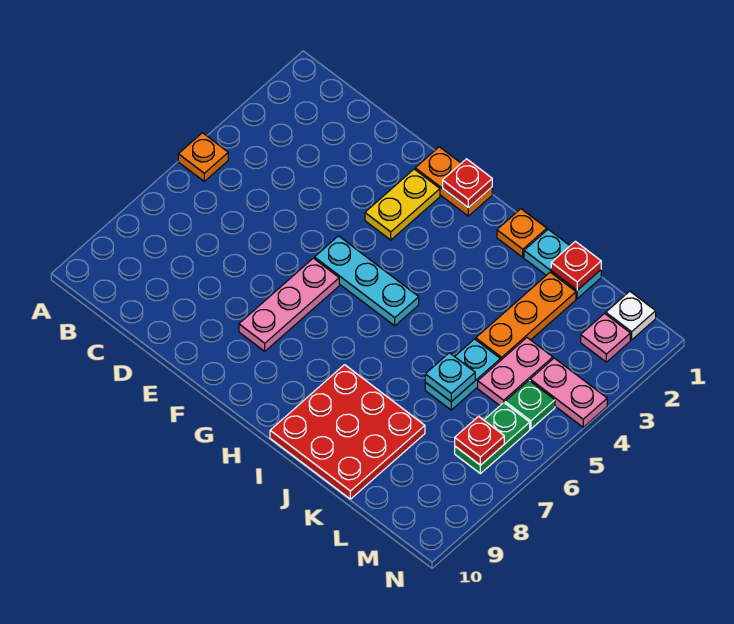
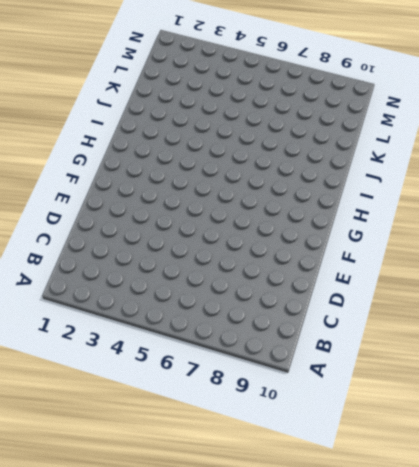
none -> orange 1x1 plate [178,133,228,181]
none -> orange 1x2 plate [415,147,492,216]
none -> yellow 1x2 plate [365,169,440,240]

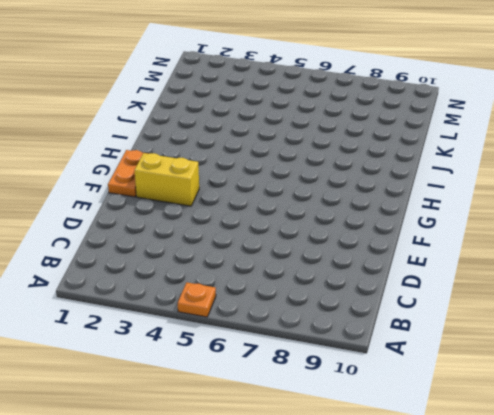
yellow 1x2 brick [135,153,199,206] -> yellow 1x2 plate [365,169,440,240]
none -> cyan 1x3 plate [315,236,419,326]
none -> pink 1x3 plate [239,258,339,351]
none -> orange 1x1 plate [497,209,547,257]

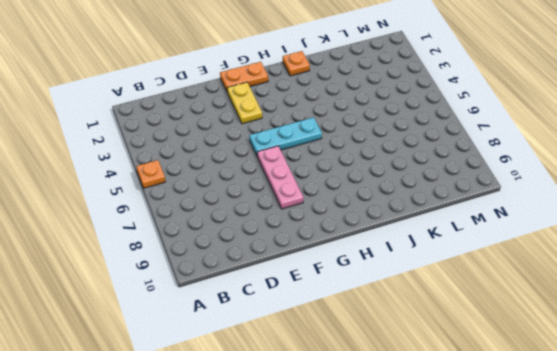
none -> red 3x3 plate [270,365,425,499]
none -> cyan 1x2 plate [524,229,601,299]
none -> orange 1x3 plate [476,272,576,361]

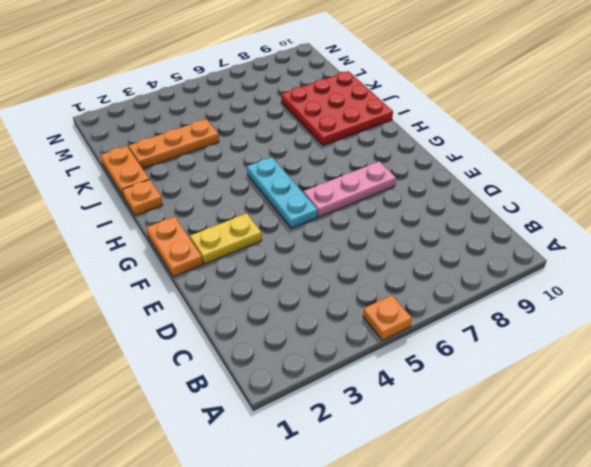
orange 1x2 plate [101,146,149,197] -> cyan 1x2 plate [524,229,601,299]
none -> cyan 1x2 plate [425,339,500,410]
none -> pink 1x2 plate [478,338,553,405]
none -> white 1x1 plate [606,291,656,340]

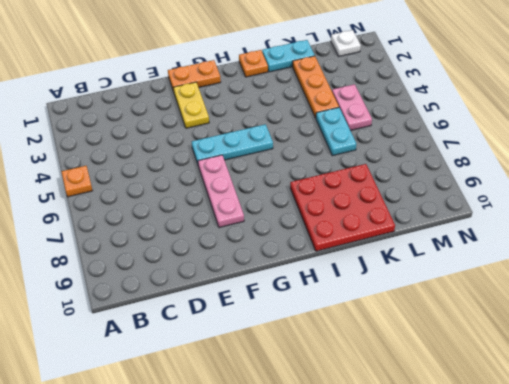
none -> pink 1x1 plate [581,314,630,362]
none -> pink 1x2 plate [530,358,607,427]
none -> green 1x1 plate [505,381,555,429]

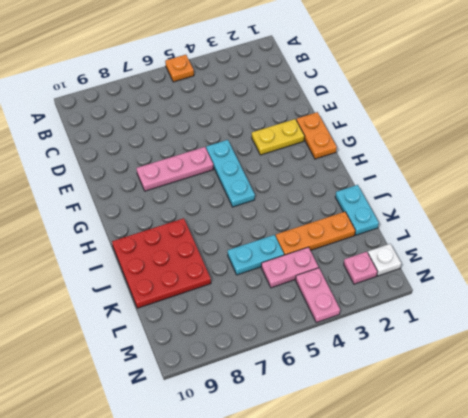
none -> orange 1x1 plate [497,209,547,257]
none -> green 1x1 plate [505,381,555,429]
none -> green 1x2 plate [455,403,530,474]

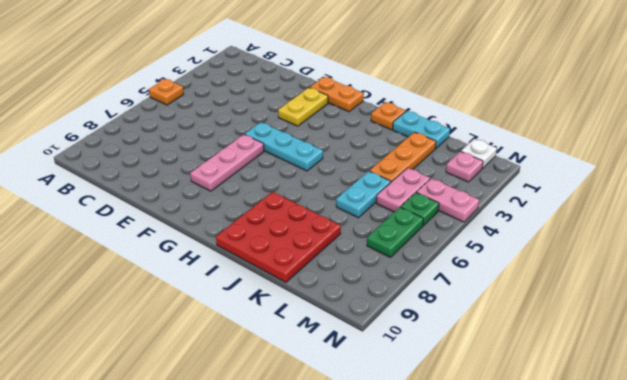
none -> red 1x1 plate [443,159,492,208]
none -> red 1x1 plate [551,241,601,290]
none -> cyan 1x1 plate [425,353,475,402]

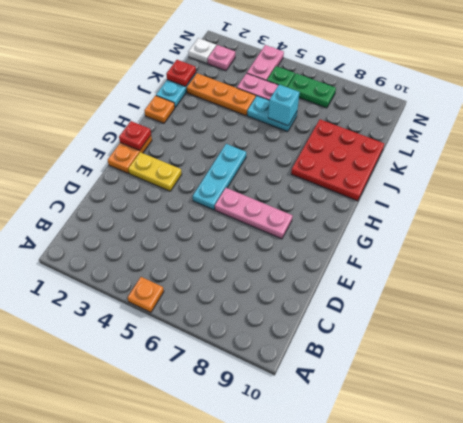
cyan 1x1 brick [268,85,300,126] -> cyan 1x1 plate [425,353,475,402]
none -> red 1x1 plate [455,416,504,465]

